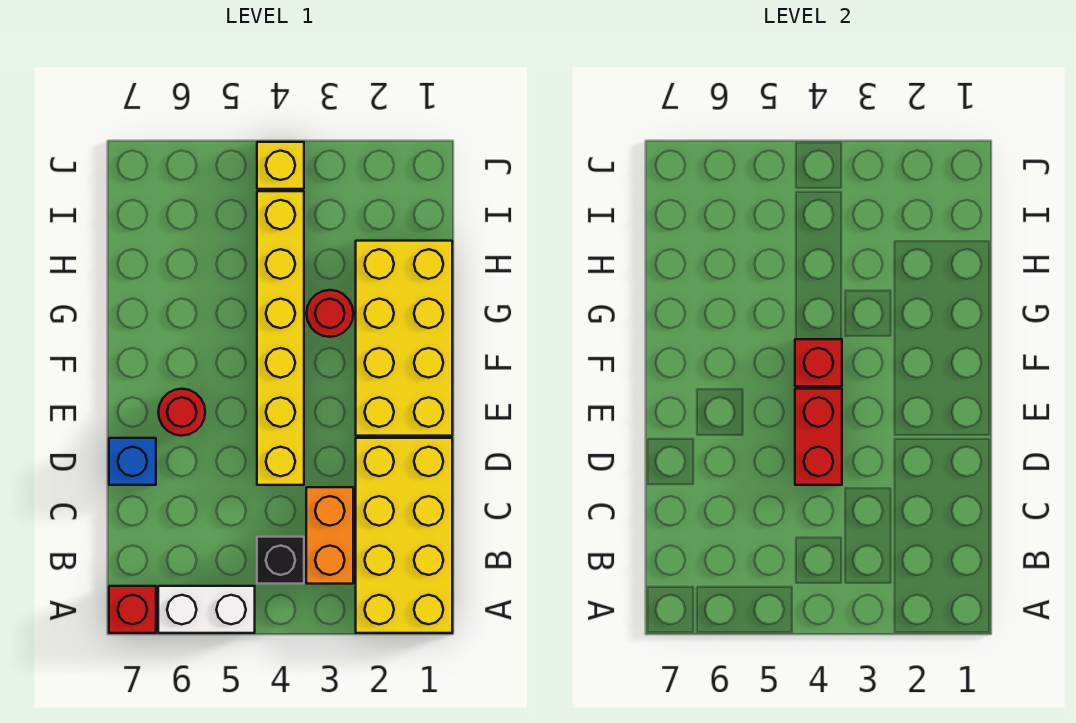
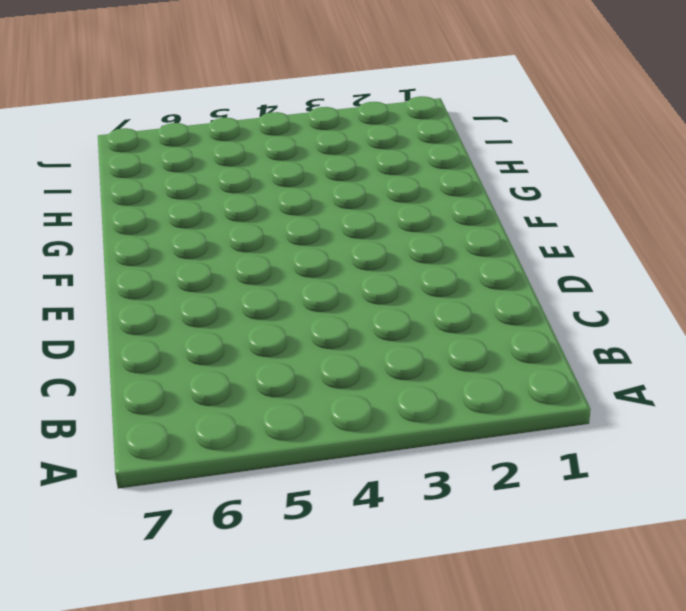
none -> yellow 2x4 brick [356,438,452,633]
none -> white 1x2 brick [158,586,255,633]
none -> red 1x1 brick [109,586,156,633]

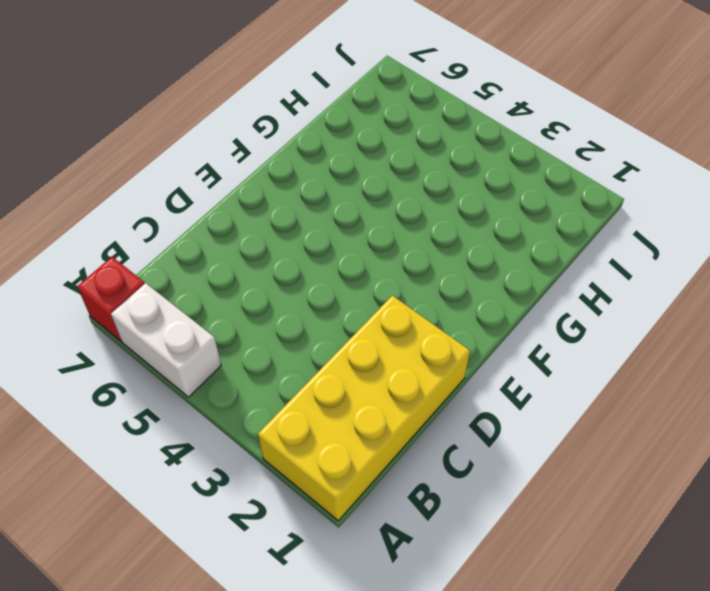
none -> orange 1x2 brick [306,487,353,584]
none -> black 1x1 brick [257,537,304,584]
none -> yellow 1x6 brick [257,191,304,485]

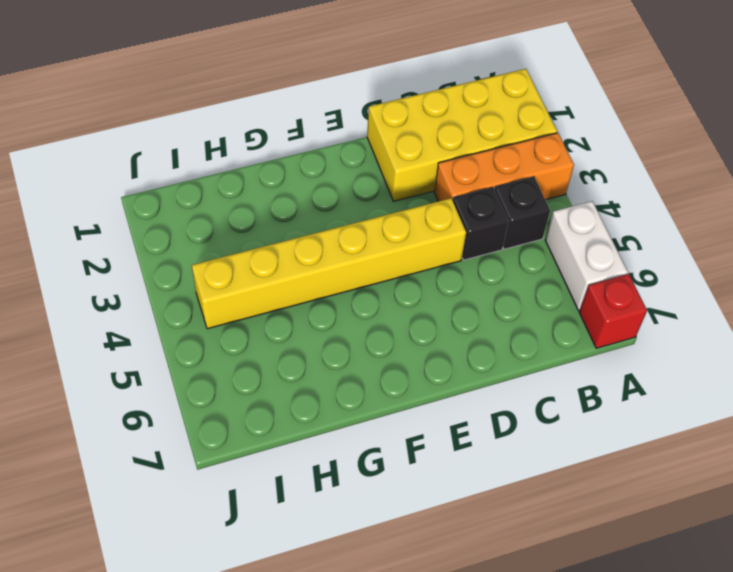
orange 1x3 brick [434,133,574,201] -> orange 1x2 brick [306,487,353,584]
black 1x1 brick [453,188,508,260] -> none
none -> blue 1x1 brick [109,438,156,485]
none -> yellow 2x4 brick [356,241,452,436]
none -> red 1x1 round brick [158,389,205,436]

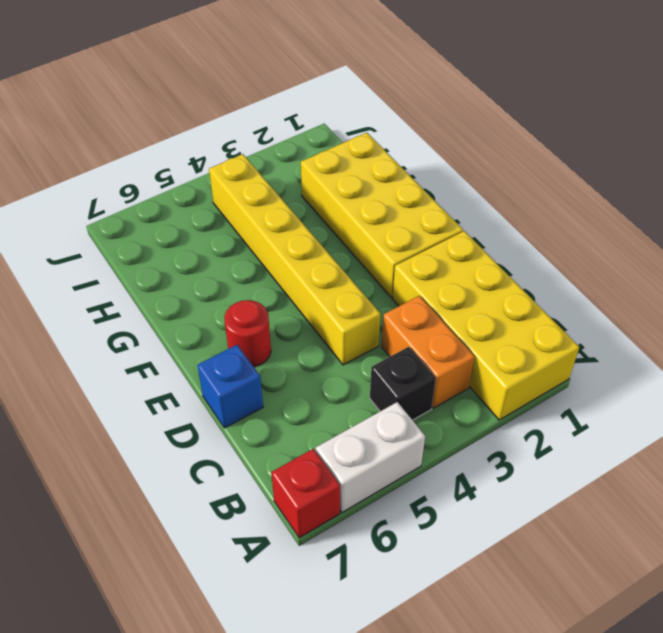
none -> red 1x1 round brick [306,290,353,337]
none -> yellow 1x1 brick [257,142,304,189]
none -> red 1x2 brick [795,389,842,485]

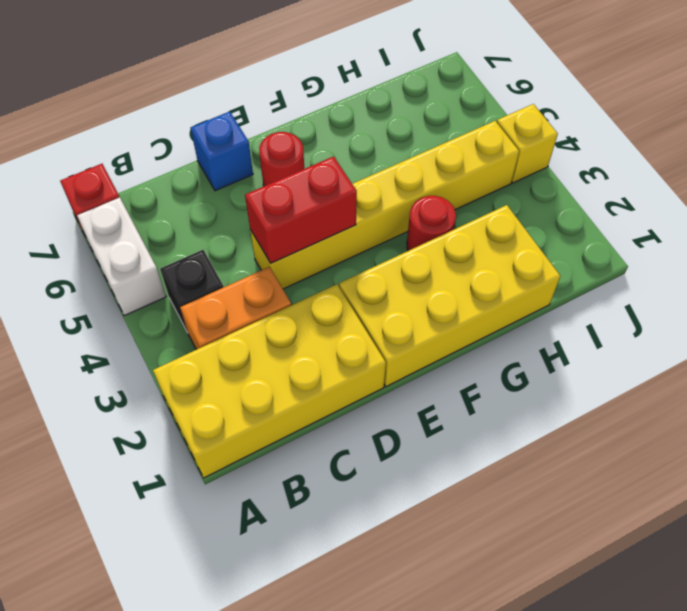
none -> red 1x1 brick [795,339,842,386]

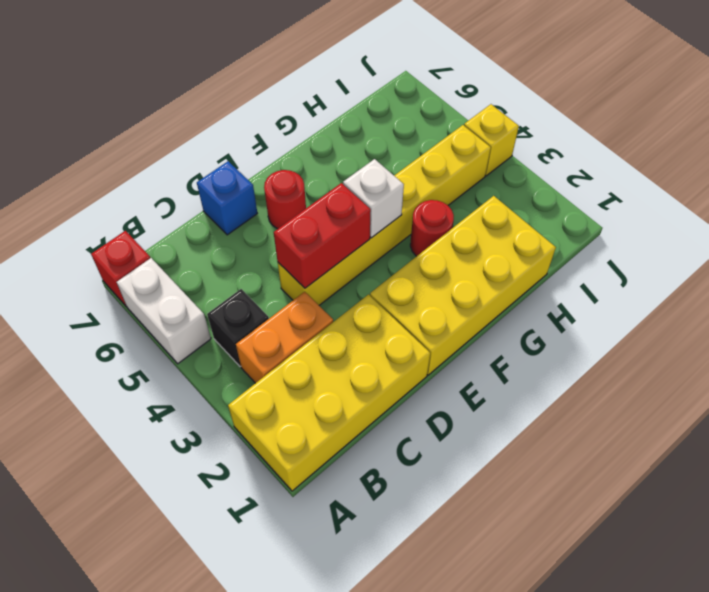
white 1x1 brick [343,159,404,238] -> red 1x1 brick [795,339,842,386]

